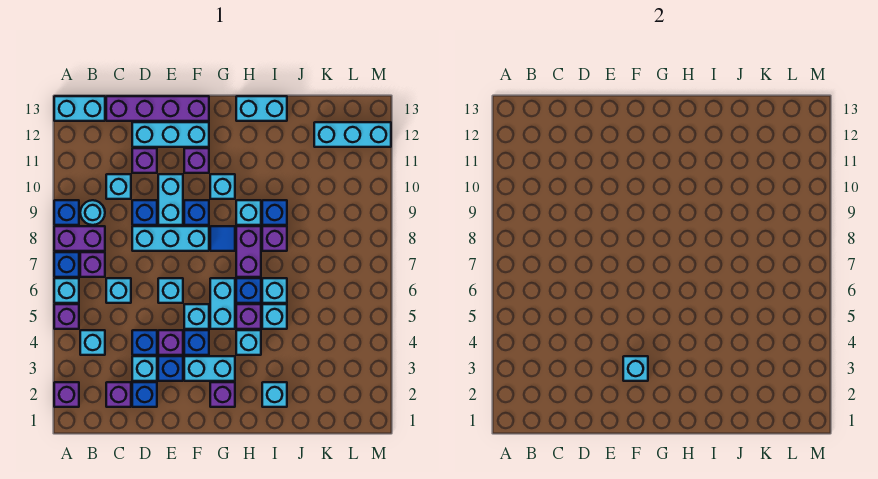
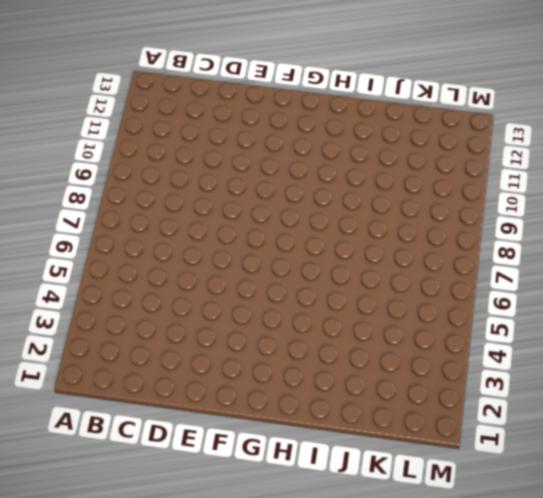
none -> purple 1x1 brick [54,382,79,407]
none -> purple 1x1 brick [54,304,79,329]
none -> cyan 1x1 brick [54,278,79,303]
none -> blue 1x1 brick [54,252,79,277]

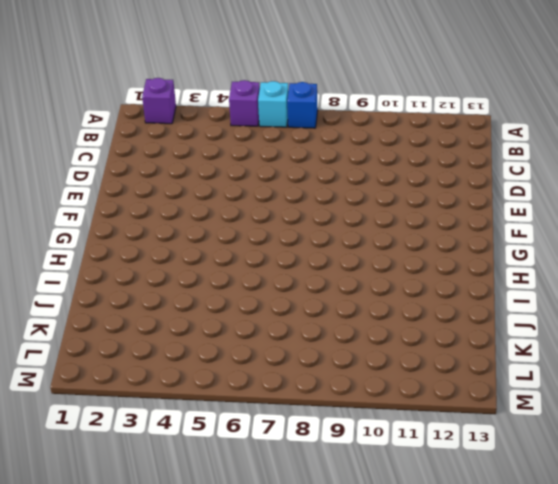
none -> purple 1x2 brick [54,226,105,251]
none -> blue 1x1 brick [54,200,79,225]
none -> cyan 1x2 brick [54,96,105,121]
none -> cyan 1x1 brick [80,330,105,355]

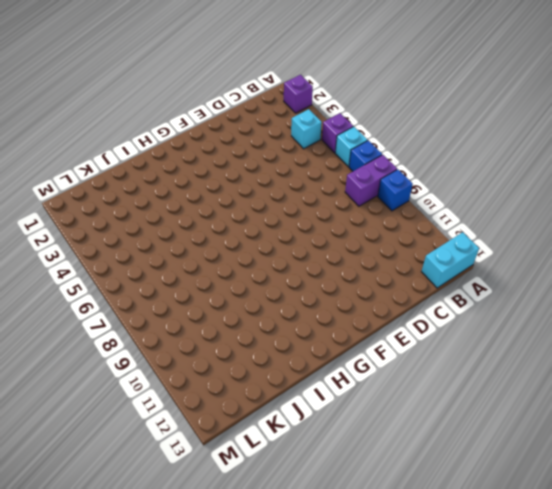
none -> purple 1x1 brick [80,252,105,277]
none -> cyan 1x1 round brick [80,200,105,225]
none -> purple 1x1 brick [106,382,131,407]
none -> cyan 1x1 brick [106,278,131,303]

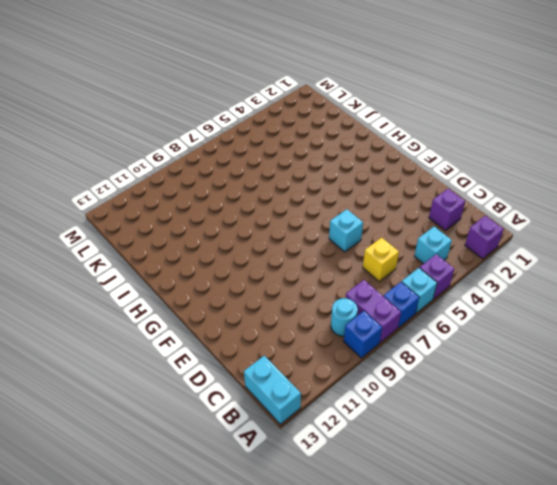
yellow 1x1 brick [363,238,399,281] -> cyan 1x1 brick [106,278,131,303]
none -> purple 1x1 brick [80,252,105,277]
none -> cyan 1x1 brick [106,174,131,199]
none -> purple 1x4 brick [106,96,209,121]
none -> blue 1x1 brick [132,382,157,407]

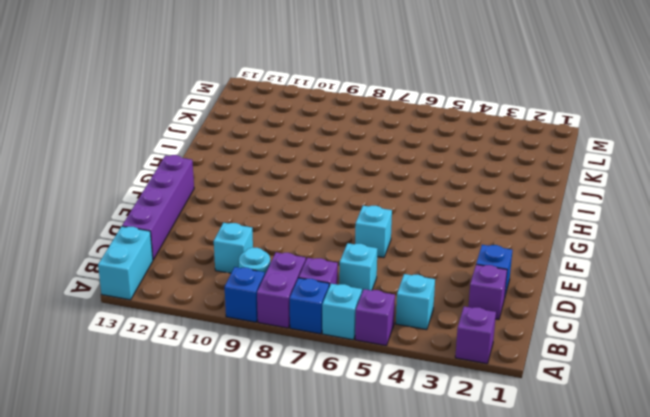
none -> cyan 1x1 brick [132,356,157,381]
none -> blue 1x1 brick [132,330,157,355]
none -> cyan 1x3 brick [132,226,209,251]
none -> blue 1x1 brick [132,200,157,225]

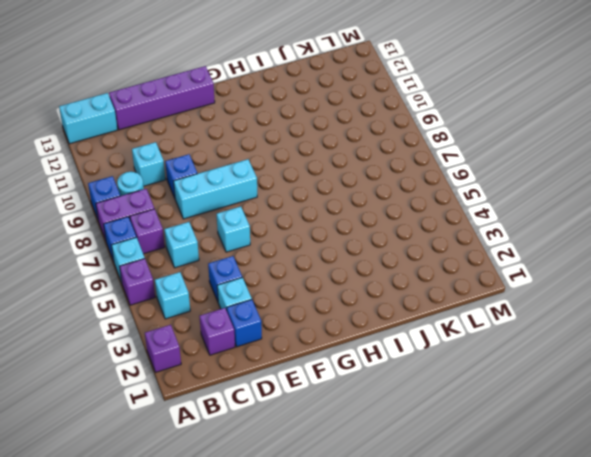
none -> purple 1x1 brick [132,148,157,173]
none -> cyan 1x3 brick [132,122,209,147]
none -> blue 1x1 brick [158,356,183,381]
none -> purple 1x1 brick [158,330,183,355]

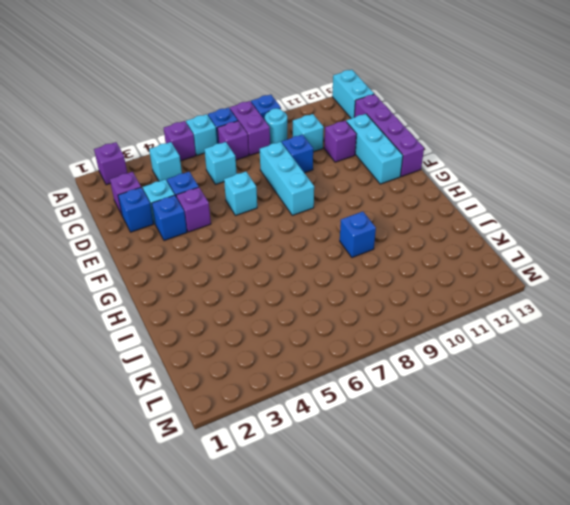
none -> cyan 1x2 brick [158,174,183,225]
none -> cyan 1x2 brick [184,356,235,381]
none -> blue 1x1 brick [184,330,209,355]
none -> cyan 1x1 brick [184,304,209,329]

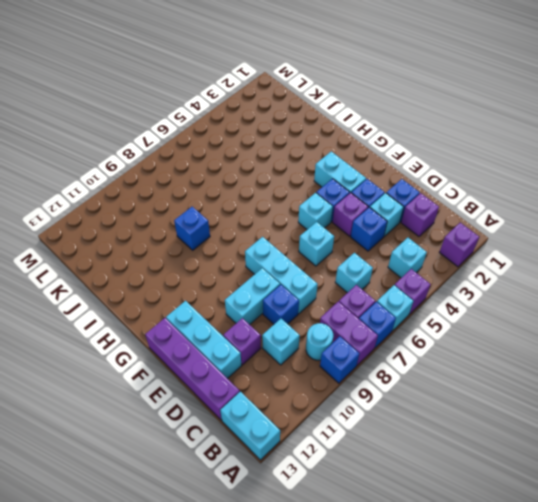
none -> blue 1x1 brick [184,200,209,225]
none -> purple 1x1 brick [184,148,209,173]
none -> purple 1x1 brick [210,382,235,407]
none -> cyan 1x2 brick [210,278,235,329]

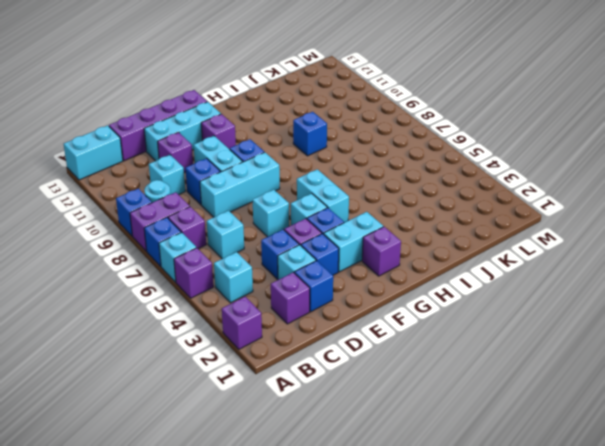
none -> blue 1x1 tile [210,226,235,251]
none -> cyan 1x1 brick [210,174,235,199]
none -> cyan 1x1 brick [236,330,261,355]
none -> purple 1x1 brick [236,304,261,329]

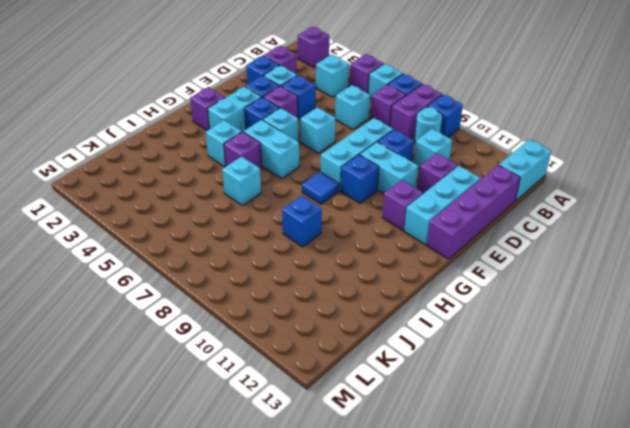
none -> cyan 1x1 brick [210,174,235,199]
none -> blue 1x1 brick [236,278,261,303]
none -> purple 1x2 brick [236,226,261,277]
none -> cyan 1x1 brick [236,200,261,225]

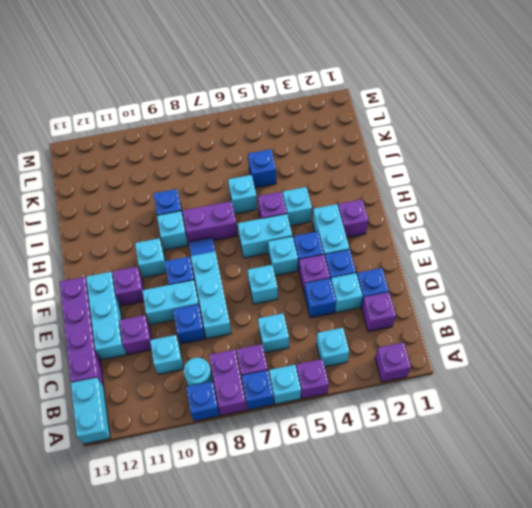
blue 1x1 brick [248,149,276,188] -> blue 1x1 brick moved to [236,278,261,303]
none -> cyan 1x2 brick [236,96,287,121]
none -> cyan 1x1 brick [262,382,287,407]
none -> cyan 1x1 brick [262,304,287,329]
none -> purple 1x1 brick [262,226,287,251]

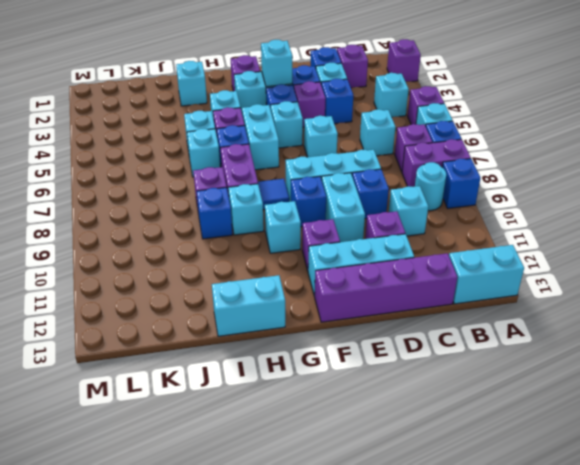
none -> cyan 1x3 brick [314,122,391,147]

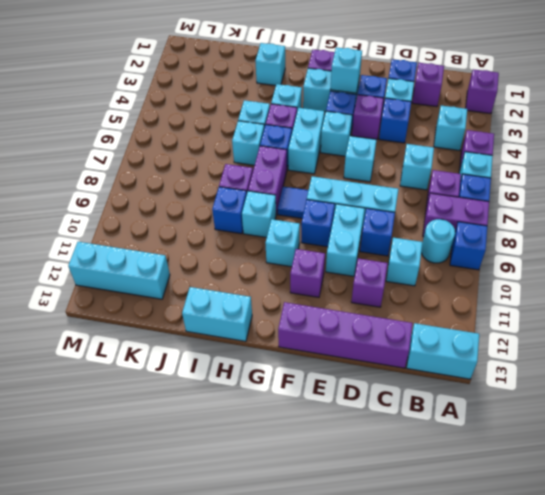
none -> cyan 1x3 brick [132,122,209,147]

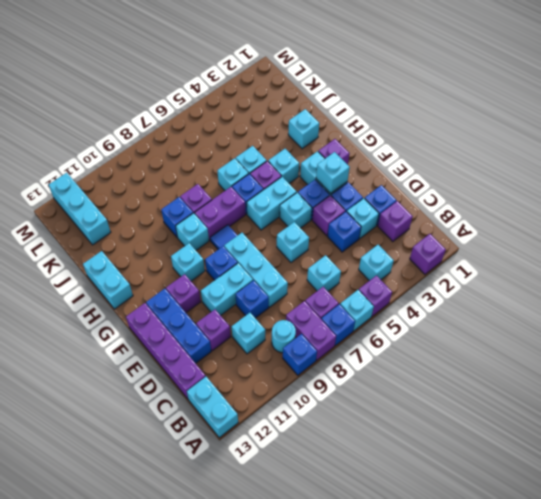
blue 1x3 brick [146,289,211,363] -> cyan 1x3 brick [132,122,209,147]

